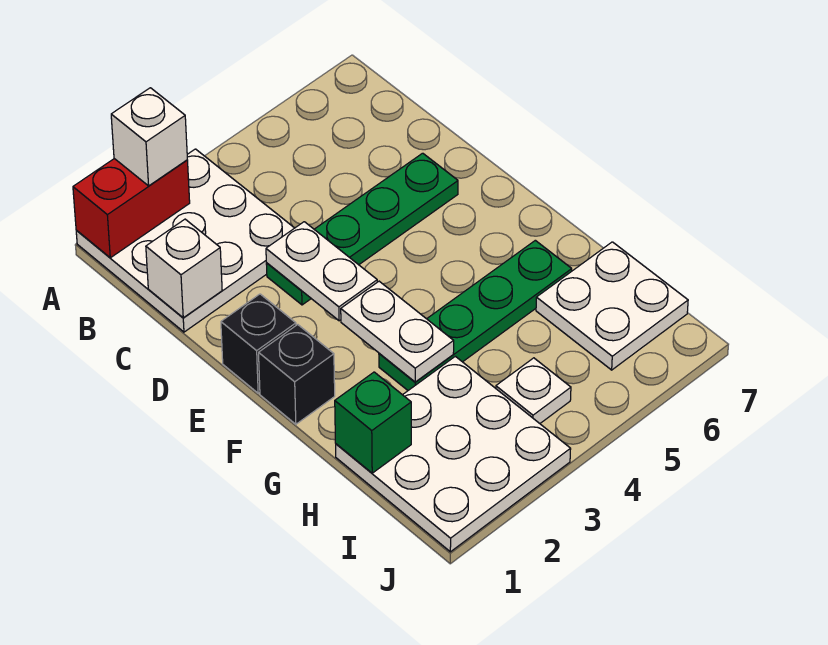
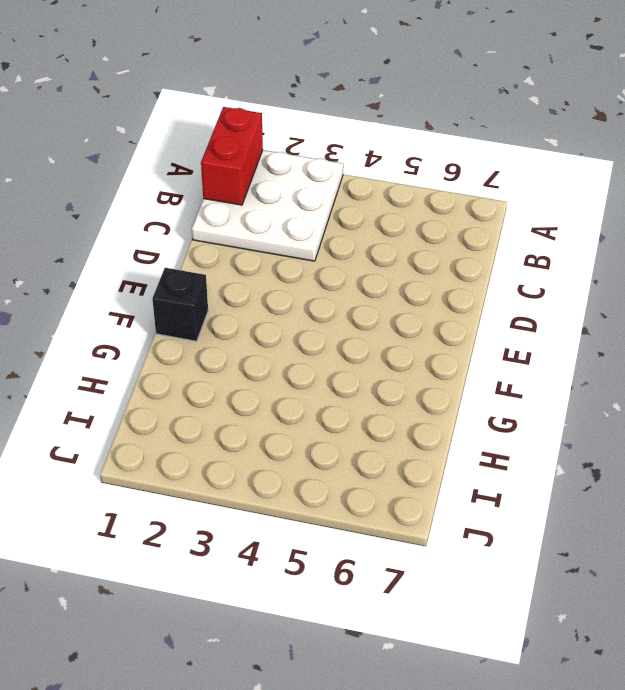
red 1x2 brick [201,107,263,205] -> red 1x2 brick turned to [73,159,190,258]
none -> green 1x4 plate [266,153,458,305]
none -> black 1x1 brick [221,294,296,393]
none -> green 1x4 plate [379,240,572,390]

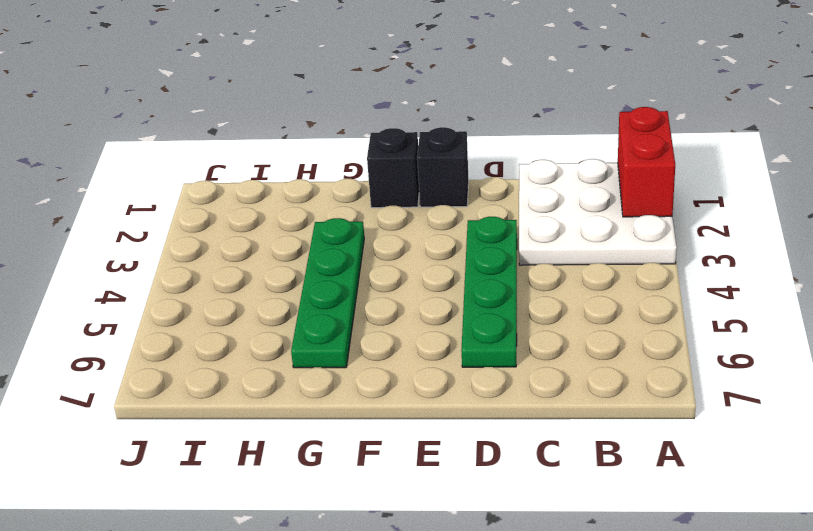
none -> white 3x3 plate [336,356,571,552]
none -> white 2x2 plate [536,242,688,370]
none -> white 1x1 plate [496,358,571,423]

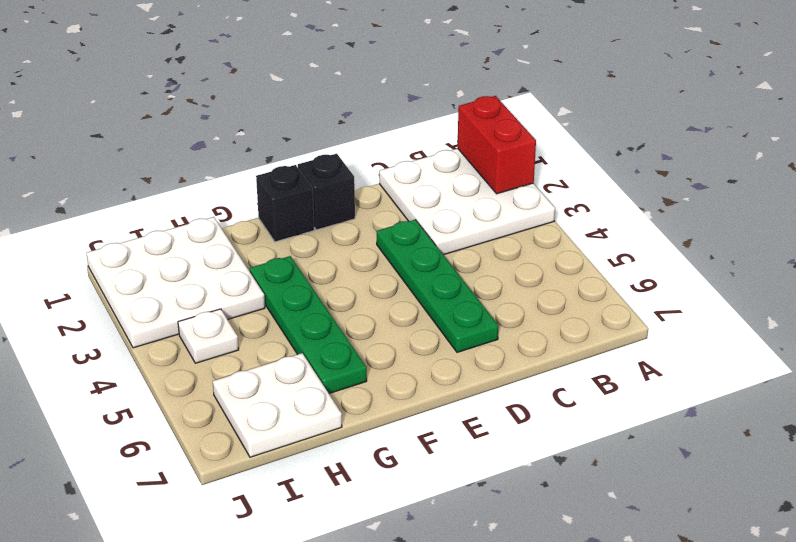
none -> white 1x1 brick [146,219,222,318]
none -> white 1x2 plate [266,222,377,321]
none -> white 1x2 plate [341,281,454,382]

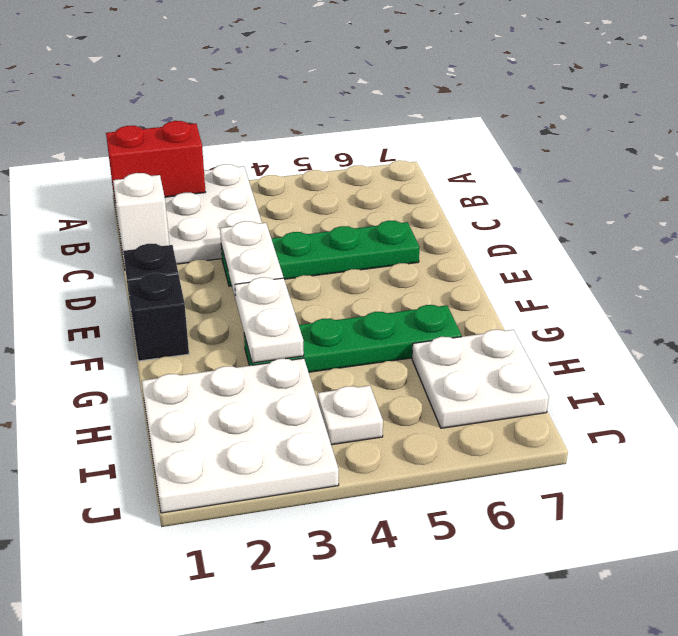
none -> green 1x1 brick [335,372,411,473]
none -> white 1x1 brick [111,88,187,186]

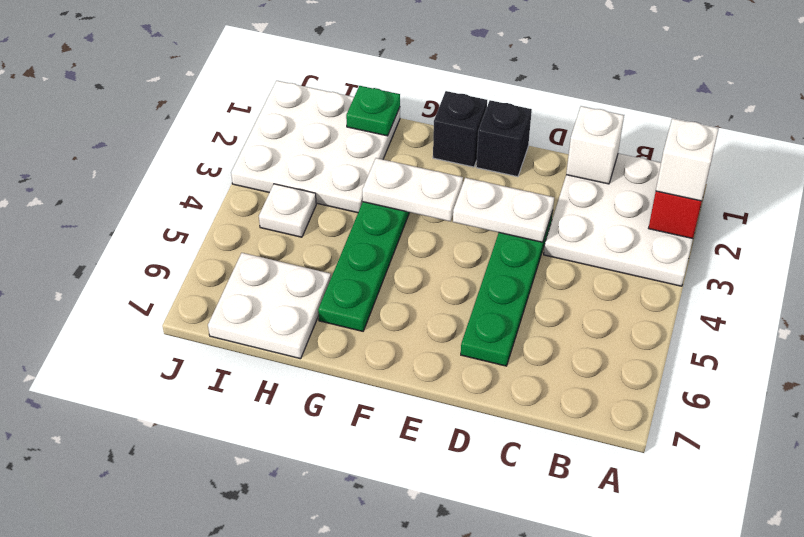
green 1x1 plate [346,86,400,136] -> green 1x1 brick [335,372,411,473]

